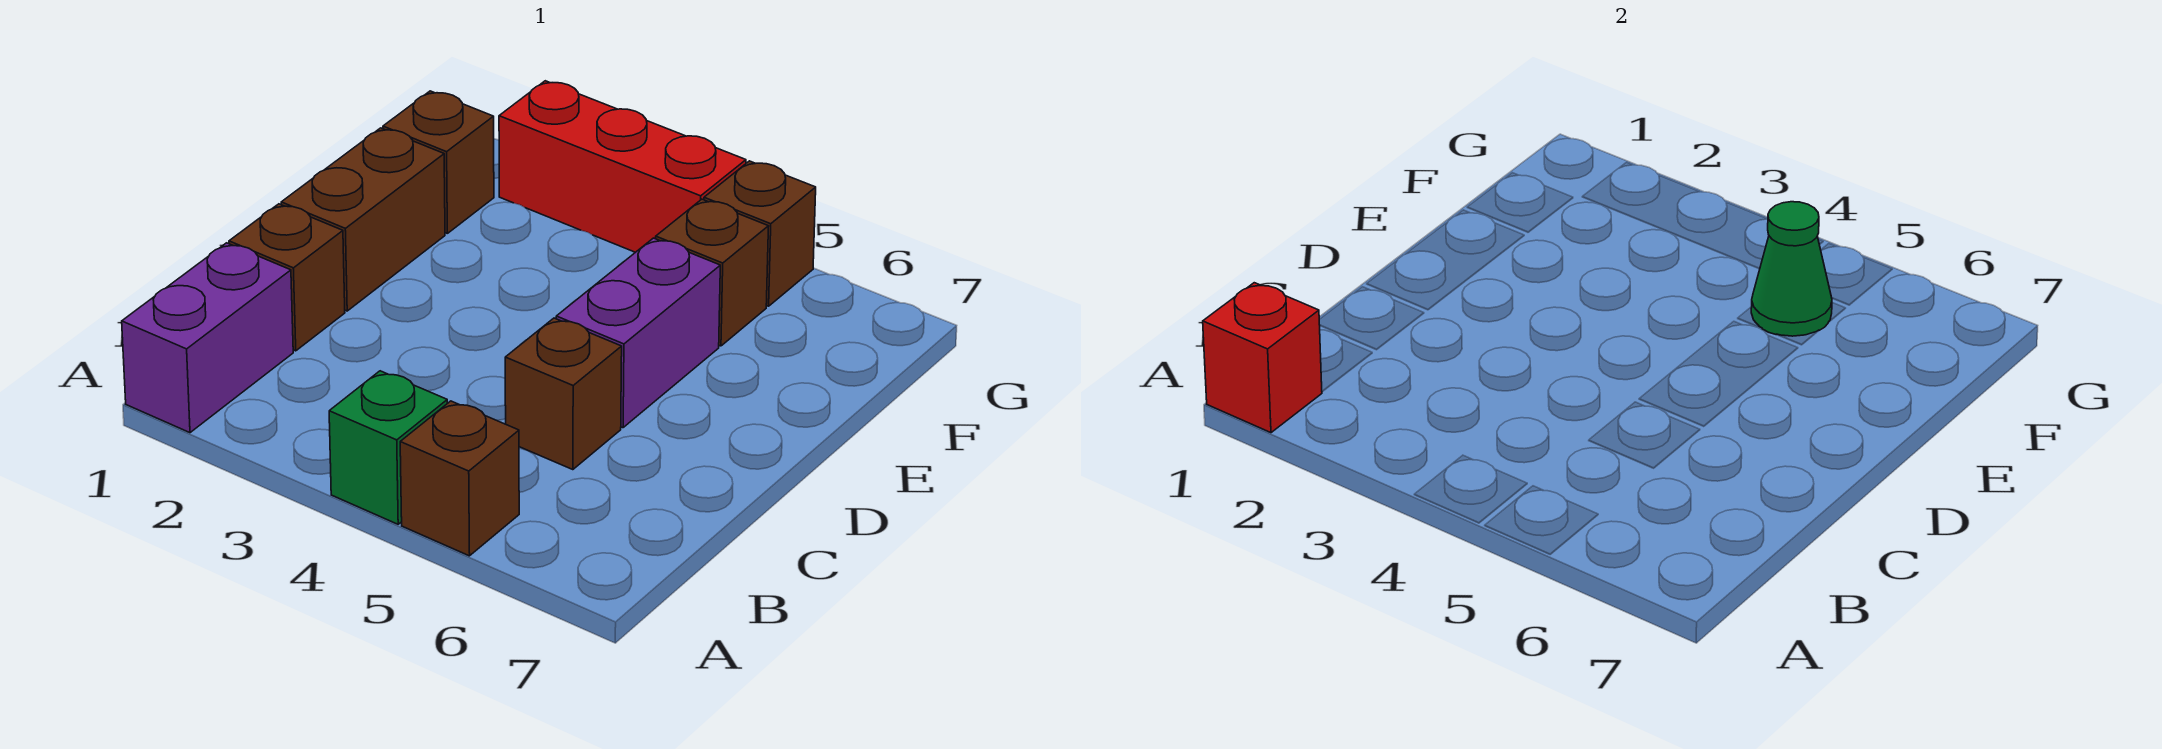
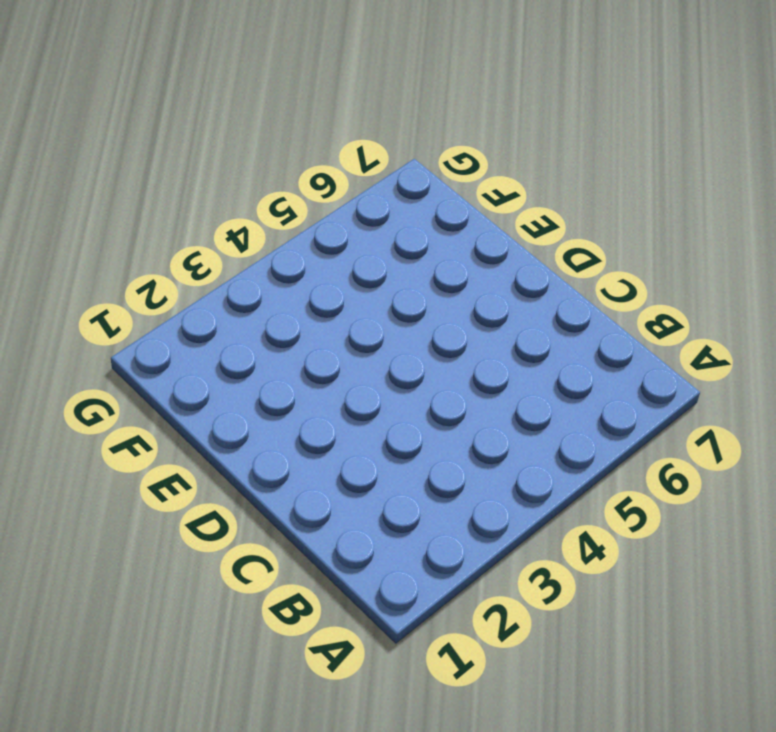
none -> purple 1x2 brick [122,243,293,433]
none -> green 1x1 brick [329,371,447,524]
none -> brown 1x1 brick [400,401,519,556]

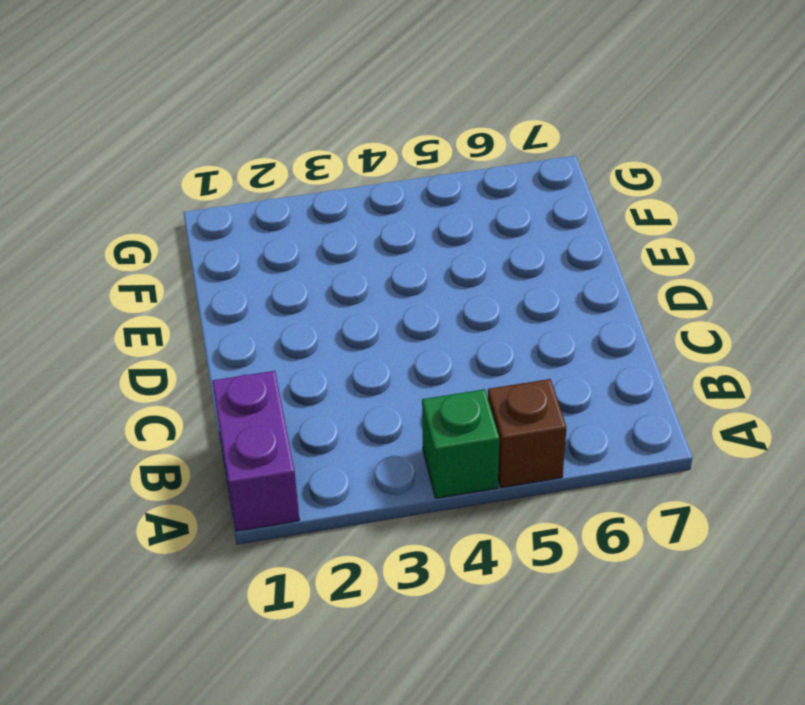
none -> brown 1x1 brick [229,204,345,351]
none -> brown 1x1 brick [505,318,622,470]
none -> brown 1x2 brick [281,128,445,311]

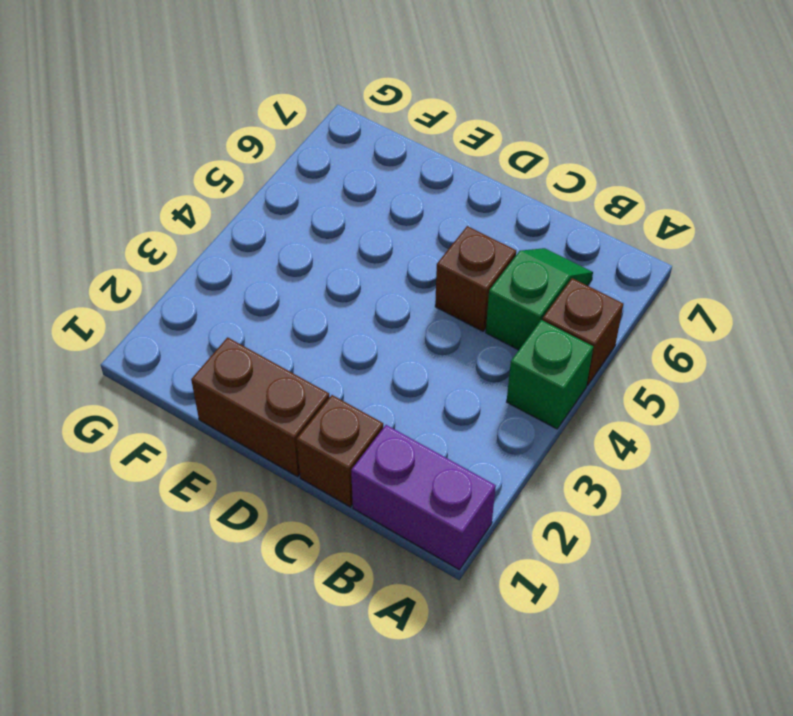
green 1x2 slope [486,248,593,350] -> none
none -> purple 1x2 brick [556,238,720,428]
none -> brown 1x1 brick [383,91,494,233]
none -> brown 1x1 brick [656,199,769,346]

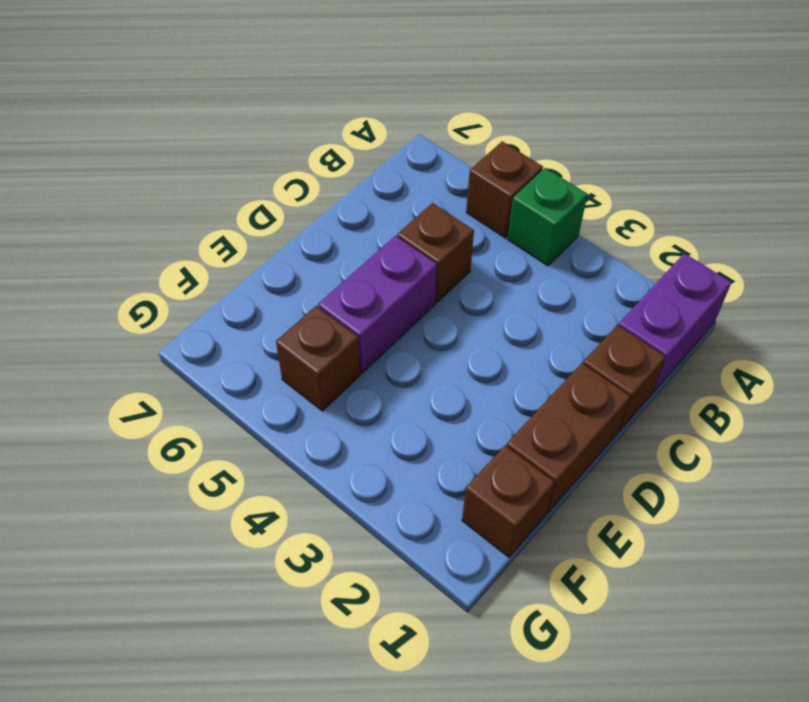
none -> red 1x3 brick [499,81,746,252]
none -> brown 1x1 brick [704,161,816,306]
none -> red 1x1 brick [1203,283,1322,433]

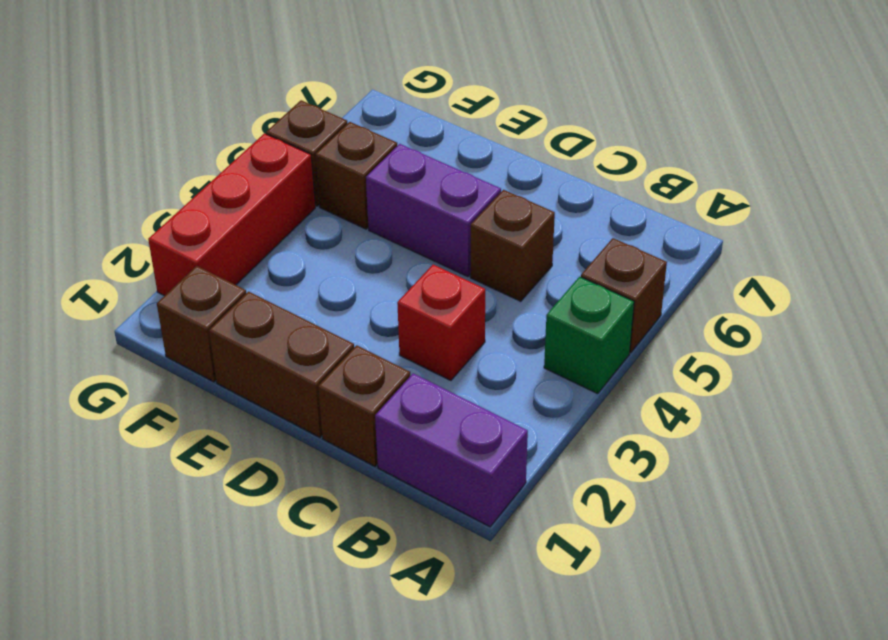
red 1x1 brick [397,265,485,381] -> red 1x1 brick moved to [1203,283,1322,433]
none -> green 1x1 cone [1751,202,1832,336]

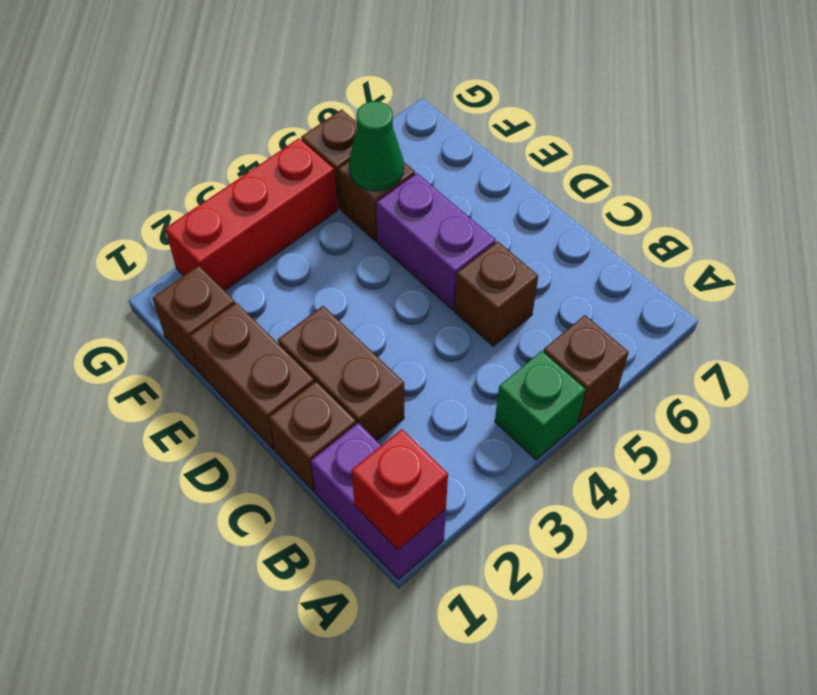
brown 1x2 brick [278,306,404,441] -> none

